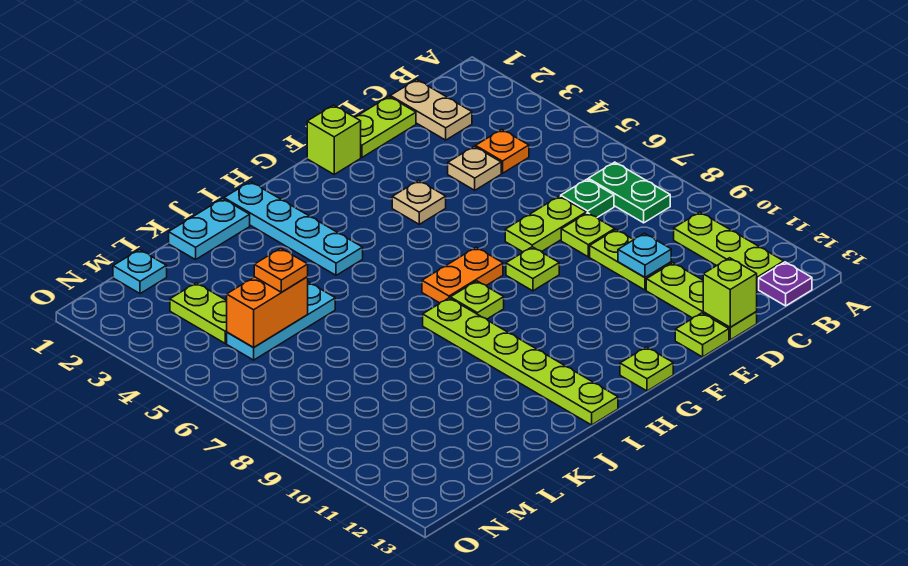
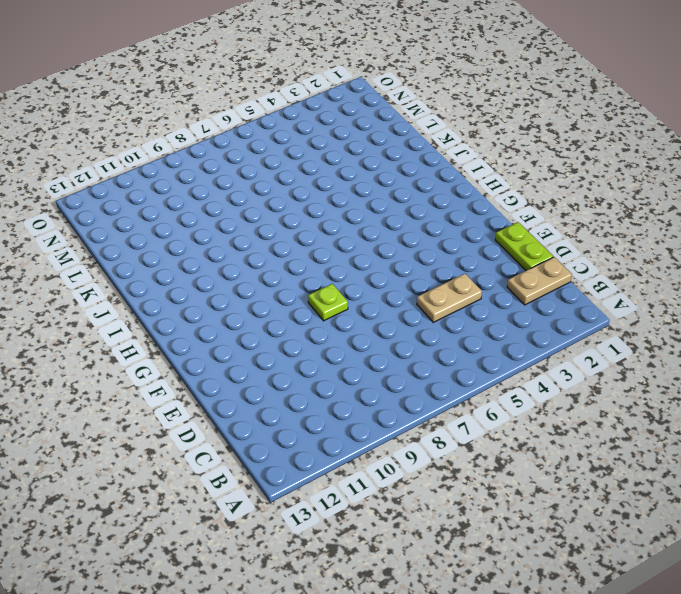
tan 1x2 plate [417,274,482,322] -> tan 1x1 plate [448,146,501,190]
none -> green 1x2 plate [588,162,670,223]
none -> lime 1x3 plate [674,212,784,289]
none -> purple 1x1 plate [759,262,812,306]

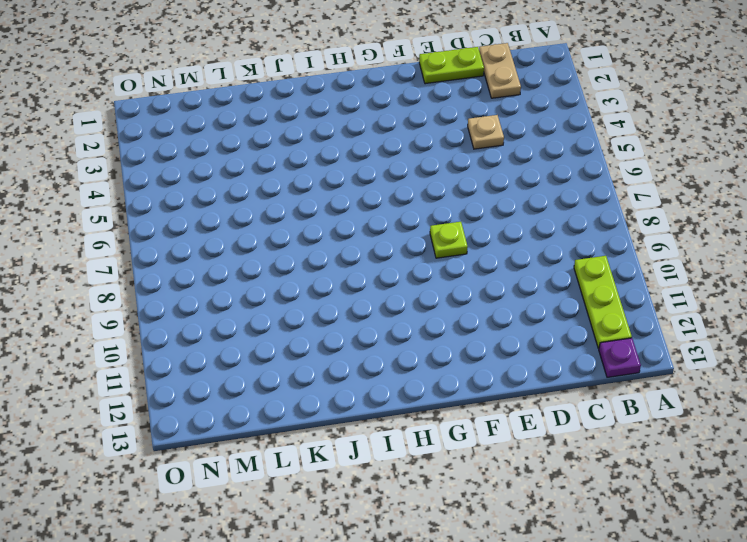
none -> green 1x2 plate [588,162,670,223]
none -> orange 1x1 plate [475,129,529,173]
none -> green 1x1 plate [561,179,614,217]

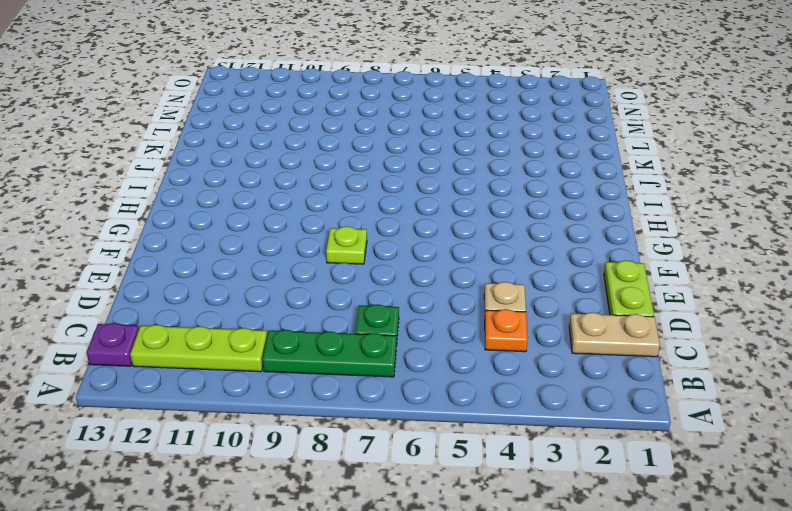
green 1x3 plate [262,330,396,377] -> green 1x2 plate [588,162,670,223]
none -> lime 1x2 plate [505,196,586,252]
none -> lime 1x1 plate [561,213,615,257]
none -> lime 1x2 plate [590,230,671,290]

